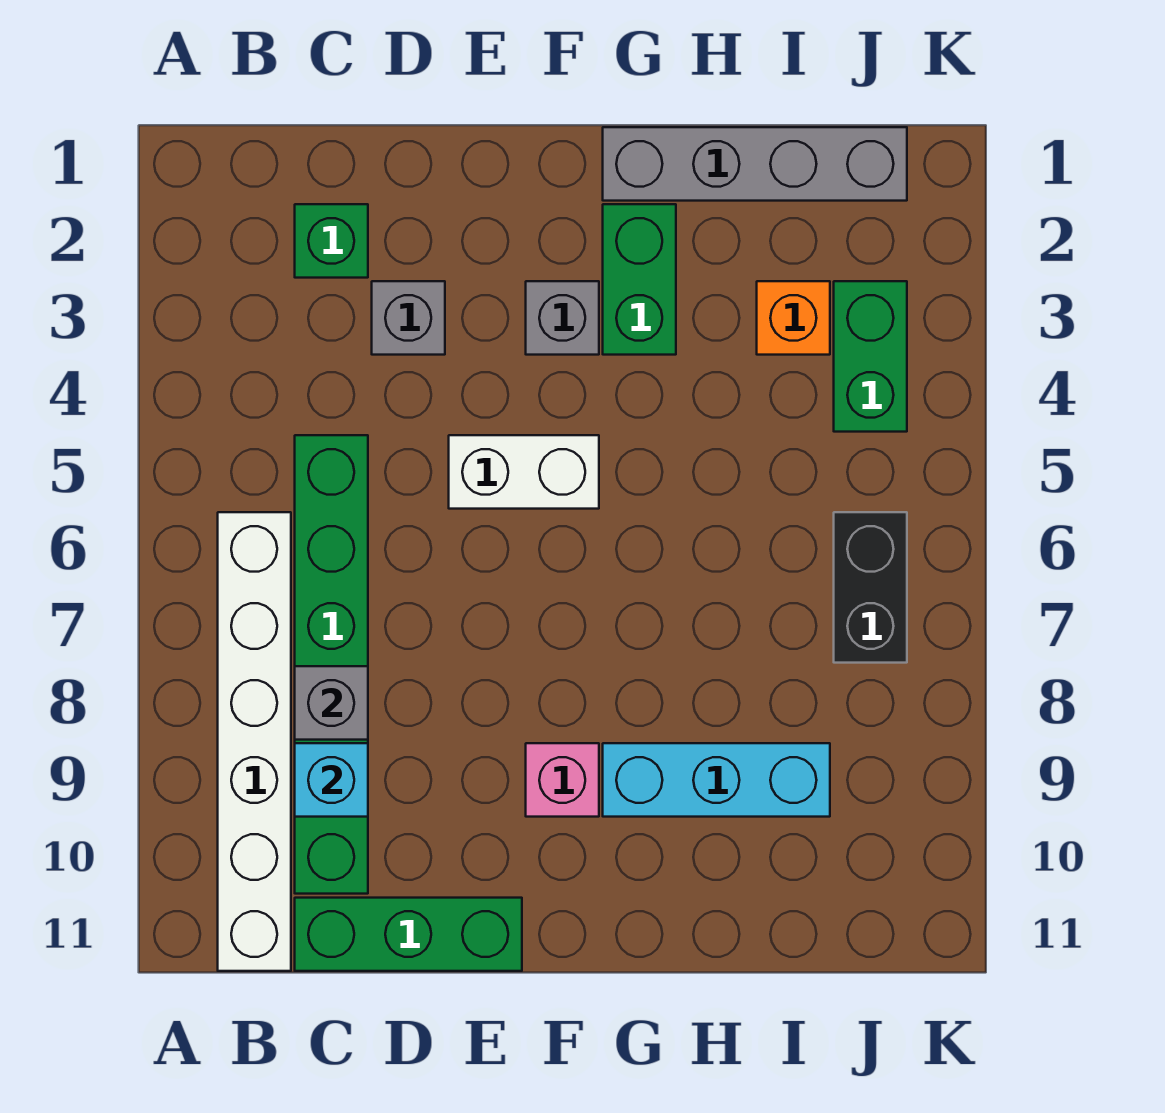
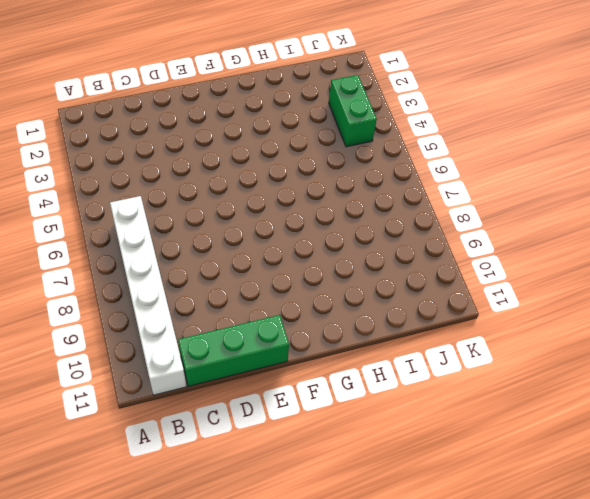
none -> green 1x1 brick [295,204,368,278]
none -> green 1x6 brick [295,435,368,894]
none -> grey 1x1 brick [372,281,445,355]

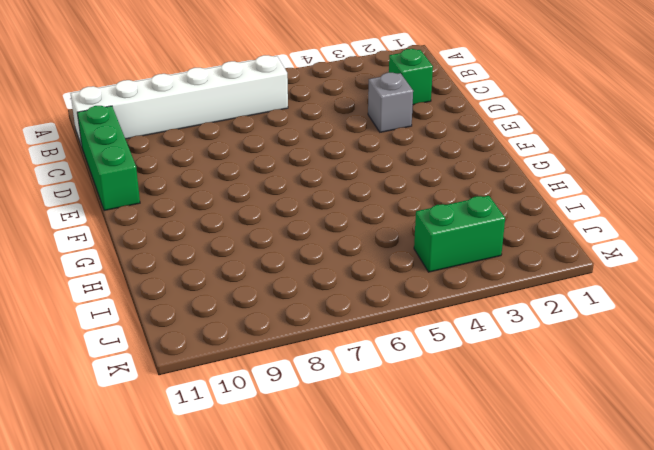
none -> green 1x6 brick [295,435,368,894]
none -> white 1x2 brick [449,435,599,509]
none -> grey 1x1 brick [526,281,599,355]

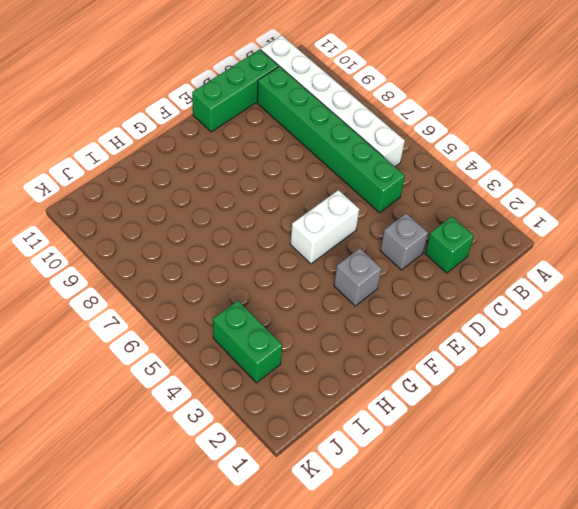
none -> pink 1x1 brick [526,743,599,817]
none -> grey 1x4 brick [603,127,907,201]
none -> green 1x2 brick [603,204,676,355]

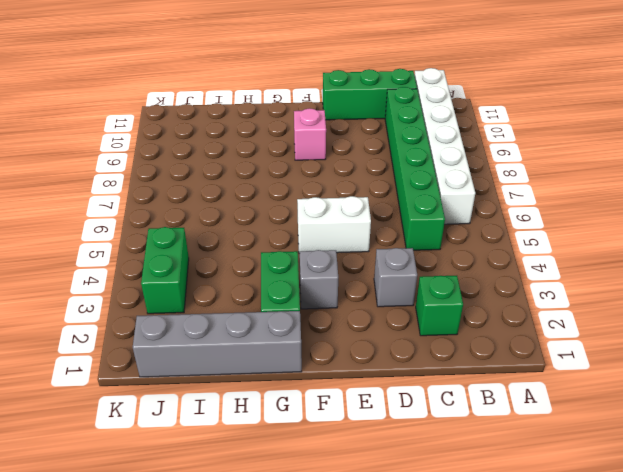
none -> cyan 1x3 brick [603,743,830,817]
none -> orange 1x1 brick [757,281,830,355]
none -> black 1x2 brick [834,512,907,663]

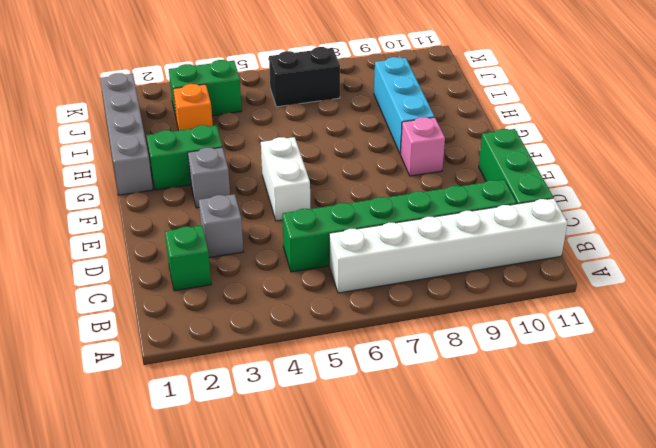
none -> grey 1x1 brick [295,666,368,740]
none -> cyan 1x1 brick [295,743,368,817]

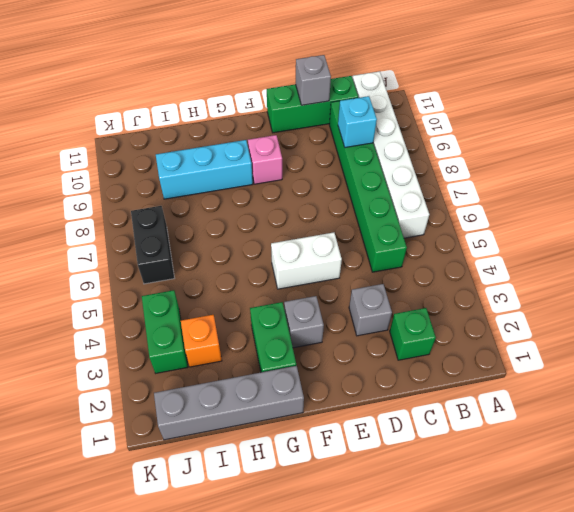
grey 1x1 brick [296,55,331,105] -> grey 1x1 brick moved to [295,666,368,740]

